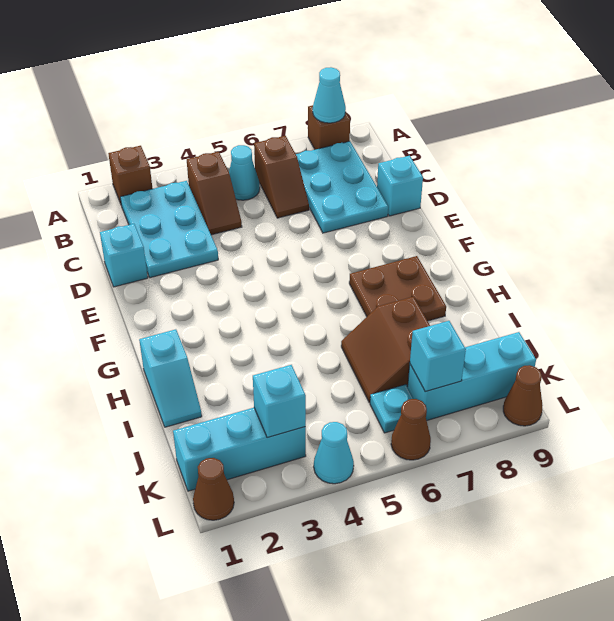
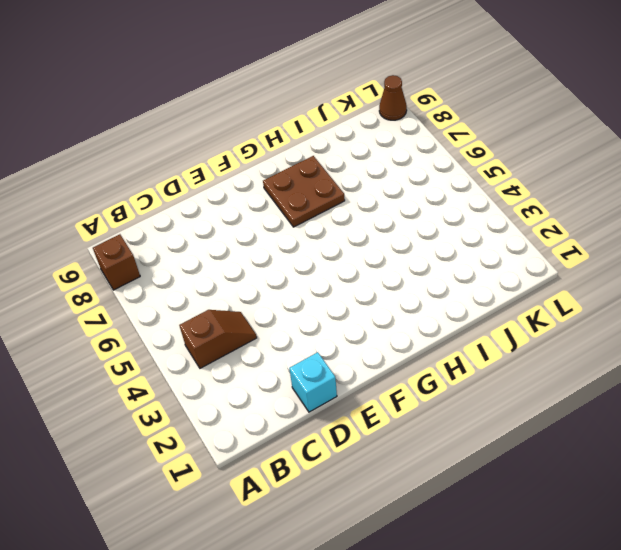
none -> brown 1x1 brick [108,146,152,204]
none -> cyan 2x3 plate [120,181,218,278]
none -> cyan 1x1 cone [229,145,260,200]

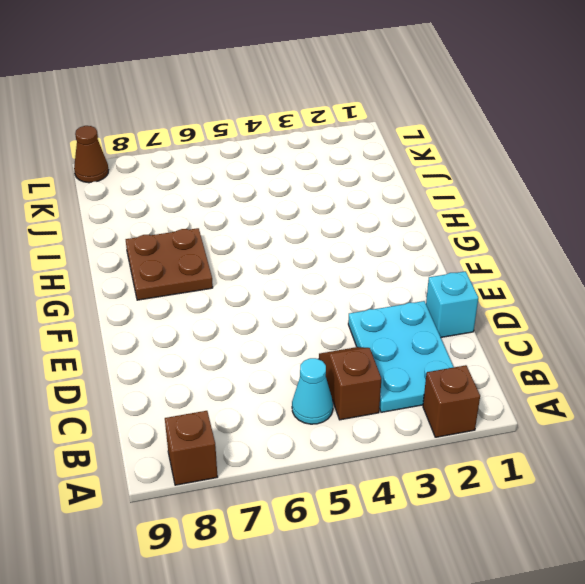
none -> brown 1x2 slope [254,136,309,218]
none -> cyan 2x3 plate [296,141,388,233]
none -> cyan 1x1 brick [377,156,423,216]

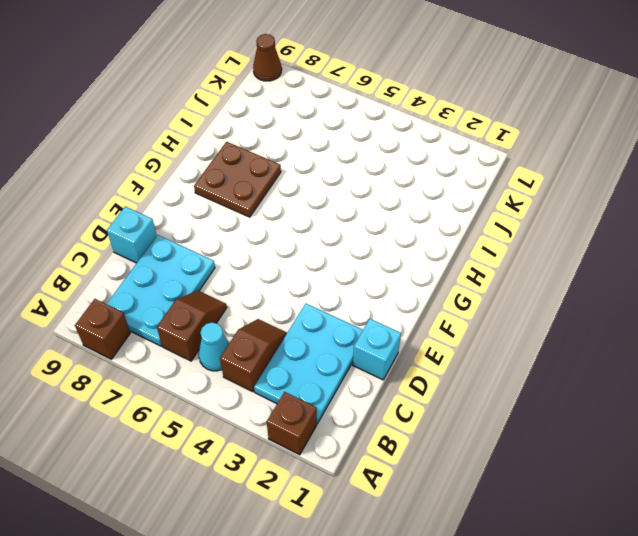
none -> cyan 1x2 slope [139,329,202,427]
none -> brown 2x2 slope [341,297,430,403]
none -> cyan 1x3 brick [173,408,306,491]

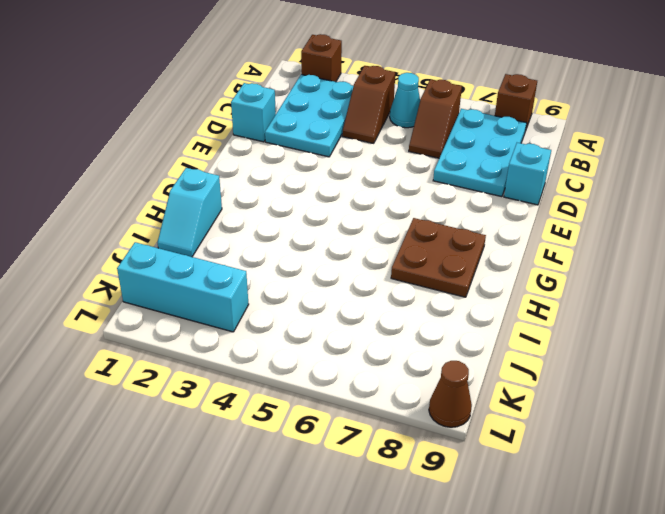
none -> brown 2x2 slope [341,297,430,403]
none -> cyan 1x1 plate [370,384,414,433]
none -> cyan 1x3 brick [408,332,536,420]

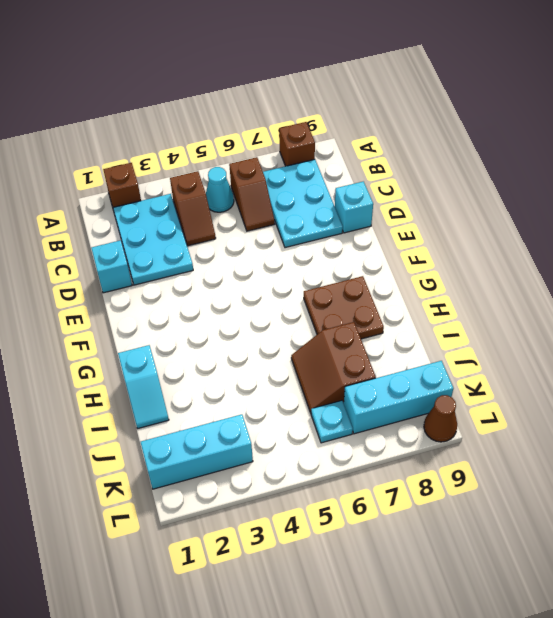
none -> brown 1x1 cone [193,458,234,520]
none -> cyan 1x1 cone [314,422,354,484]
none -> brown 1x1 cone [391,399,431,460]

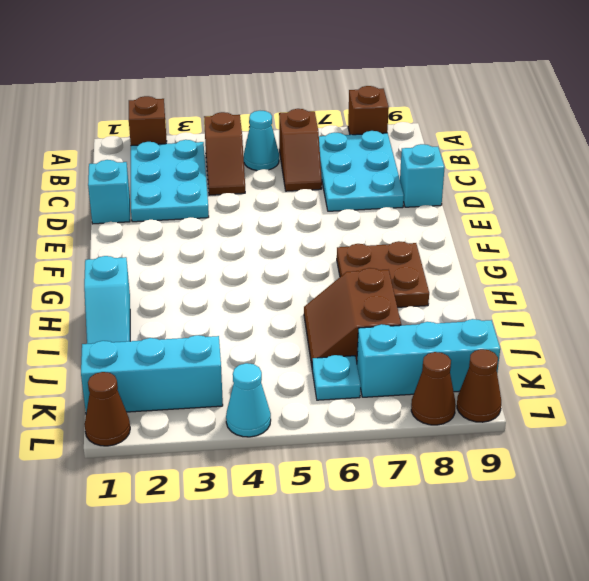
brown 1x1 cone [411,352,456,425] -> brown 1x1 cone moved to [391,399,431,460]
none -> cyan 1x1 cone [313,67,346,123]
none -> cyan 1x1 brick [253,365,306,438]
none -> cyan 1x1 brick [410,321,466,392]

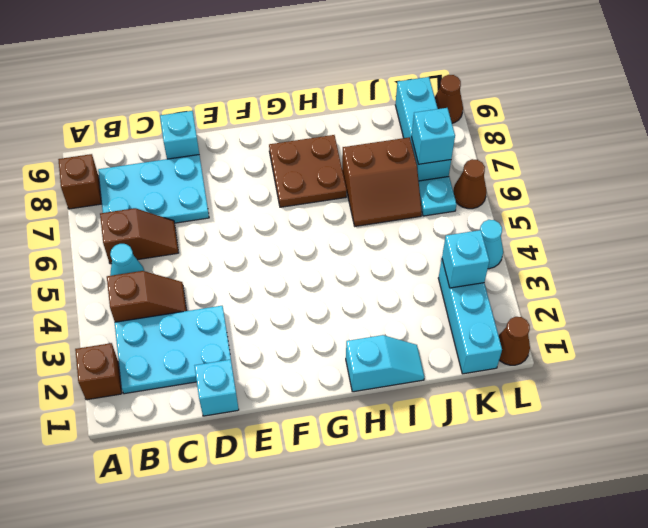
none -> cyan 1x1 cone [313,67,346,123]

